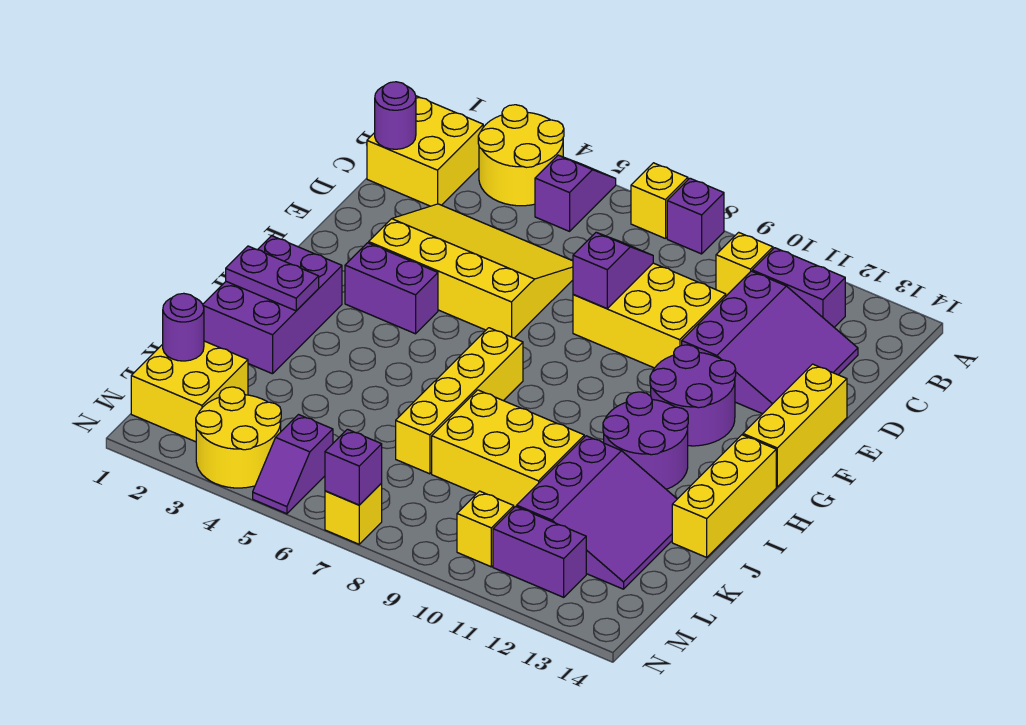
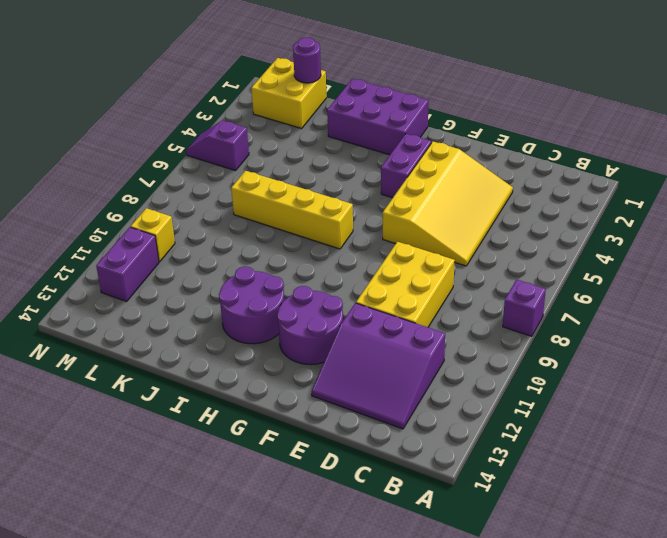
none -> yellow 2x2 round brick [478,105,564,206]
none -> purple 1x2 slope [535,155,616,231]
none -> yellow 1x1 brick [631,163,688,239]
none -> yellow 2x2 brick [367,96,483,206]

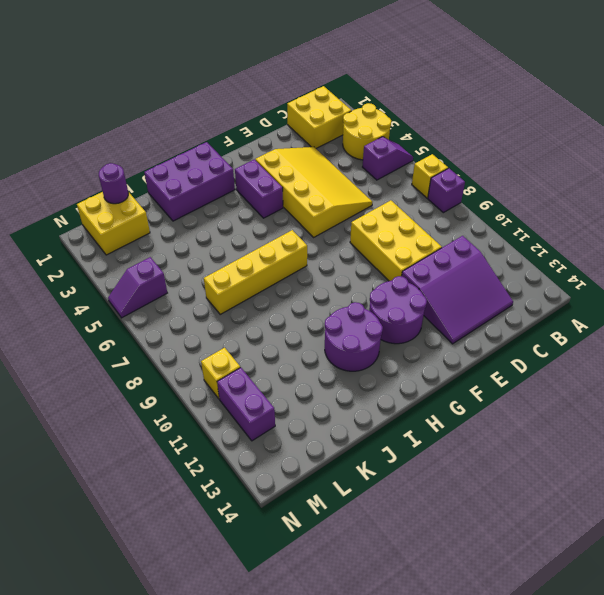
none -> yellow 1x1 brick [716,232,773,296]
none -> purple 1x2 brick [752,248,845,327]
none -> yellow 1x3 brick [743,364,847,487]
none -> yellow 1x3 brick [672,435,776,557]

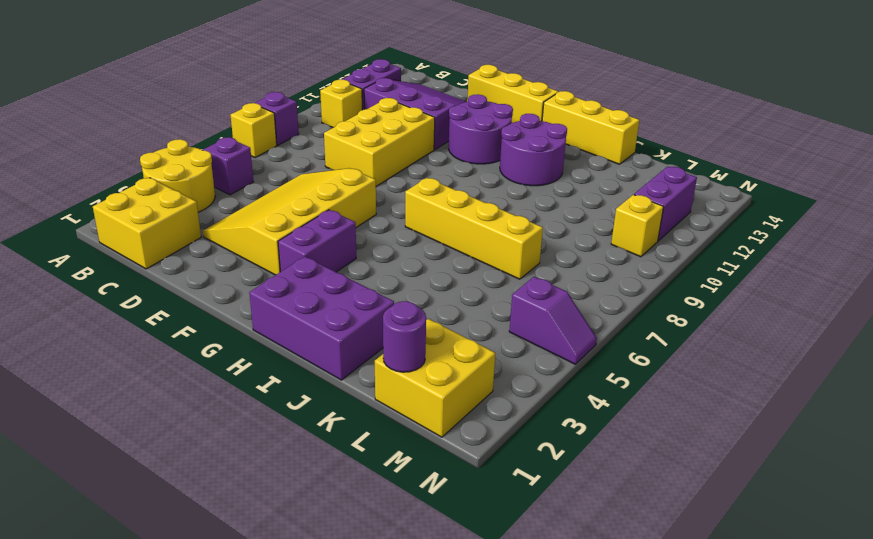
none -> yellow 2x3 brick [432,390,584,507]
none -> purple 3x3 slope [517,436,677,589]
none -> yellow 2x2 round brick [196,387,281,488]
none -> yellow 1x1 brick [325,483,382,544]

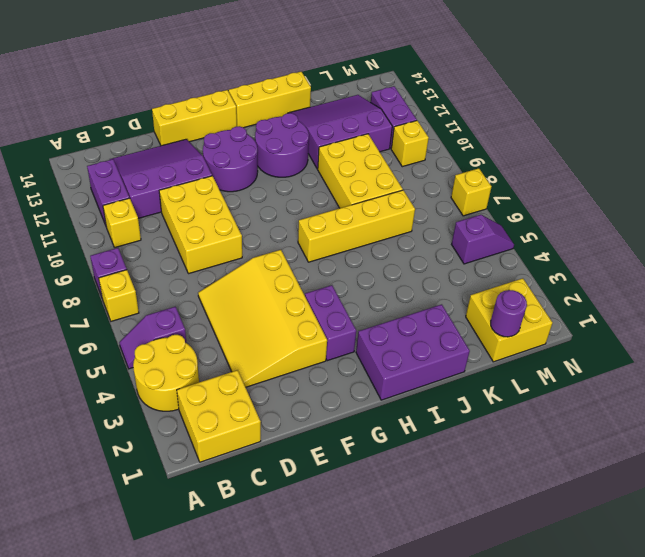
none -> yellow 2x2 round brick [196,387,281,488]
none -> purple 1x1 round brick [375,82,416,149]
none -> purple 1x2 slope [573,232,653,309]
none -> purple 1x2 plate [226,246,319,311]

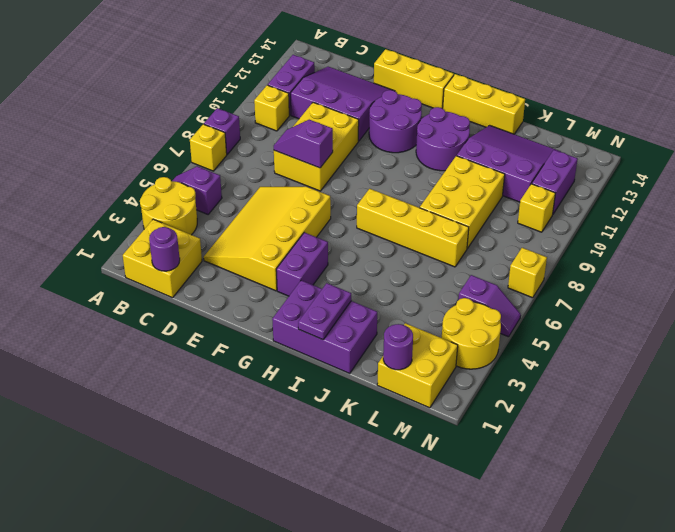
none -> purple 1x1 brick [325,429,382,505]

